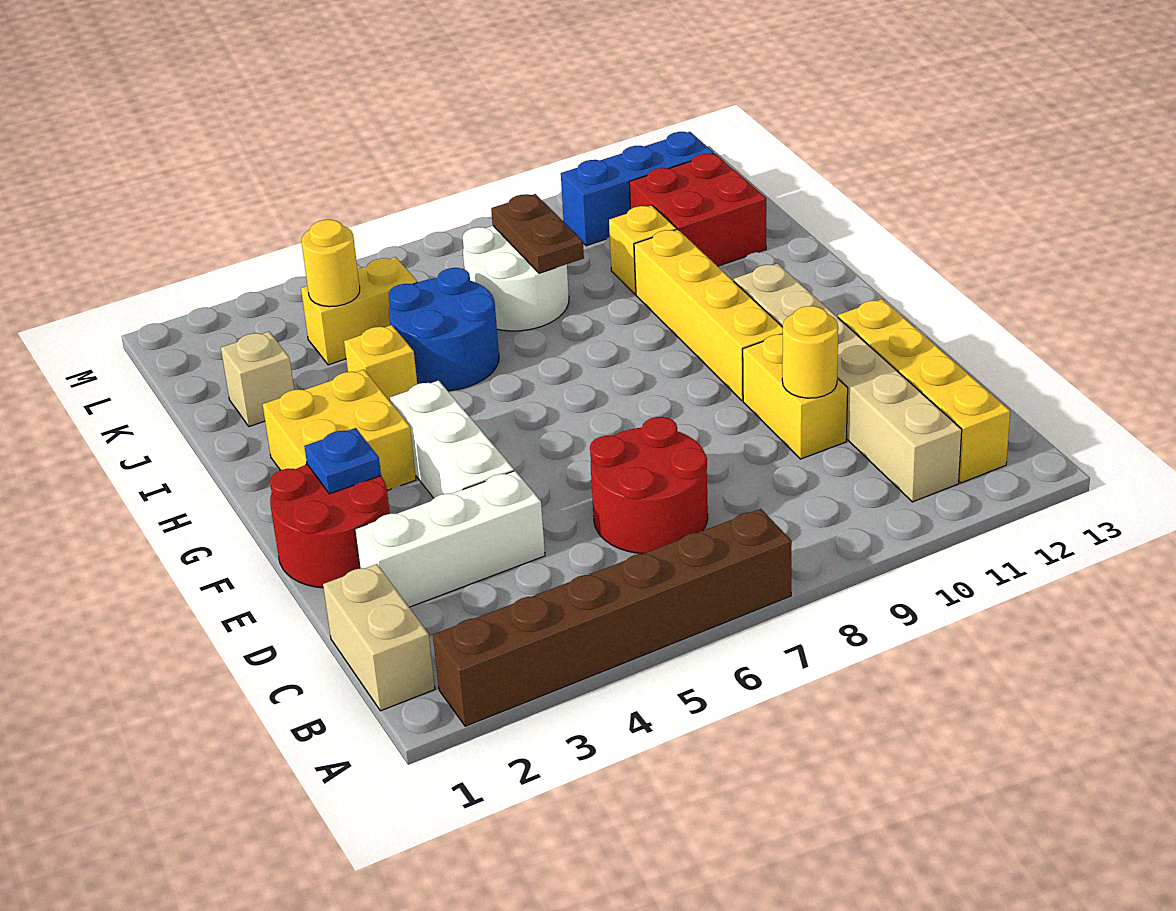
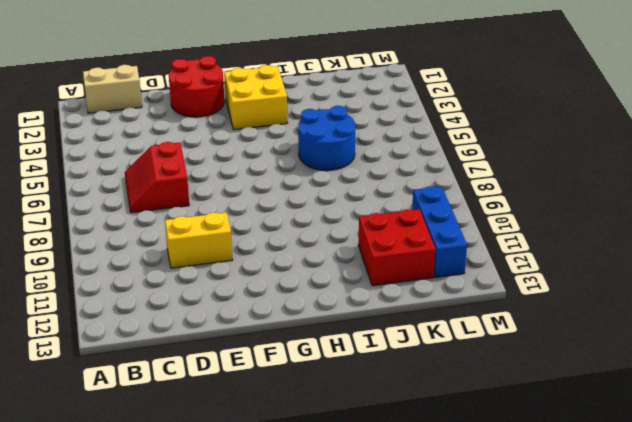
red 2x2 slope [125,142,189,213] -> red 2x2 round brick [590,417,708,554]
none -> brown 1x6 brick [433,509,792,726]
none -> tan 1x6 brick [734,263,962,502]
none -> yellow 1x4 brick [838,299,1010,483]

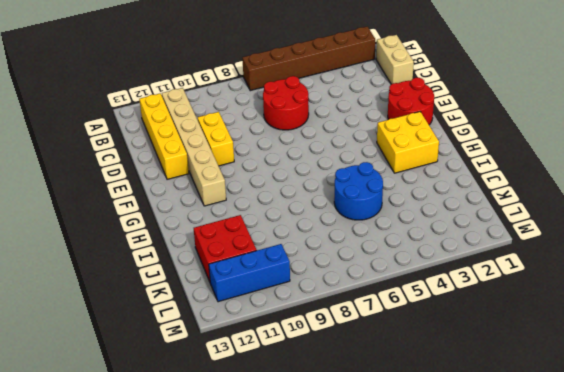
none -> white 1x3 brick [355,471,545,607]
none -> white 1x3 brick [390,381,514,498]
none -> yellow 1x4 brick [634,229,783,401]

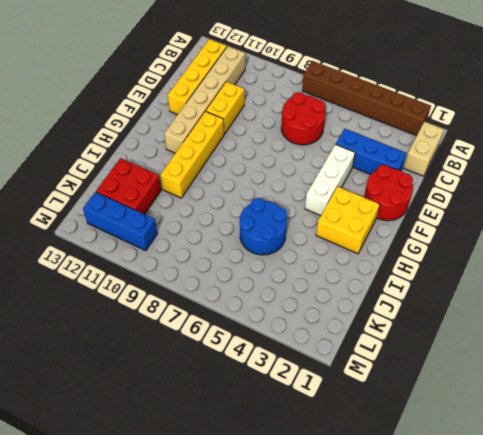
blue 1x3 brick [336,129,406,175] -> white 1x3 brick [355,471,545,607]
none -> yellow 1x1 brick [344,325,417,401]
none -> tan 1x1 brick [221,332,294,427]
none -> white 2x2 round brick [463,226,569,331]

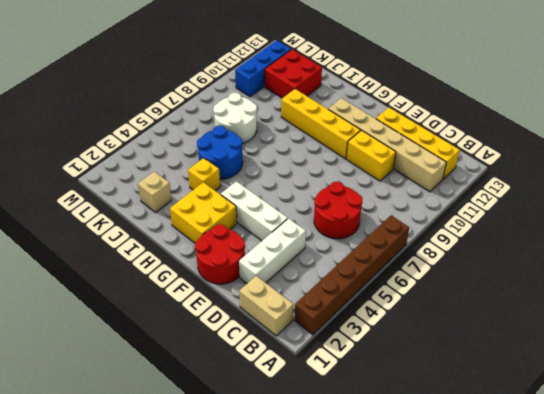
none -> yellow 1x1 brick [609,205,677,294]
none -> yellow 1x2 brick [301,257,417,365]
none -> yellow 1x1 round brick [782,306,838,398]

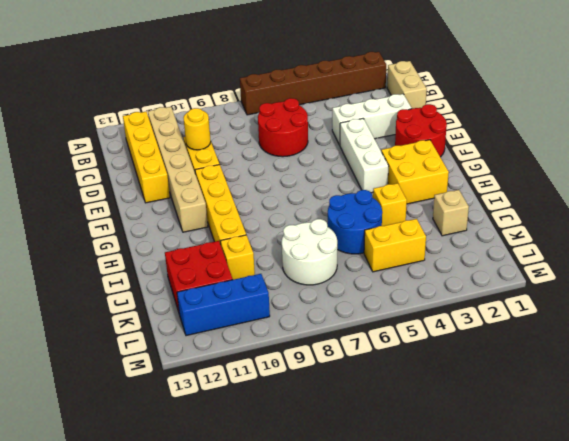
none -> blue 1x1 plate [304,428,381,494]
none -> brown 1x2 plate [491,194,584,273]
none -> yellow 1x1 round brick [301,220,360,307]

